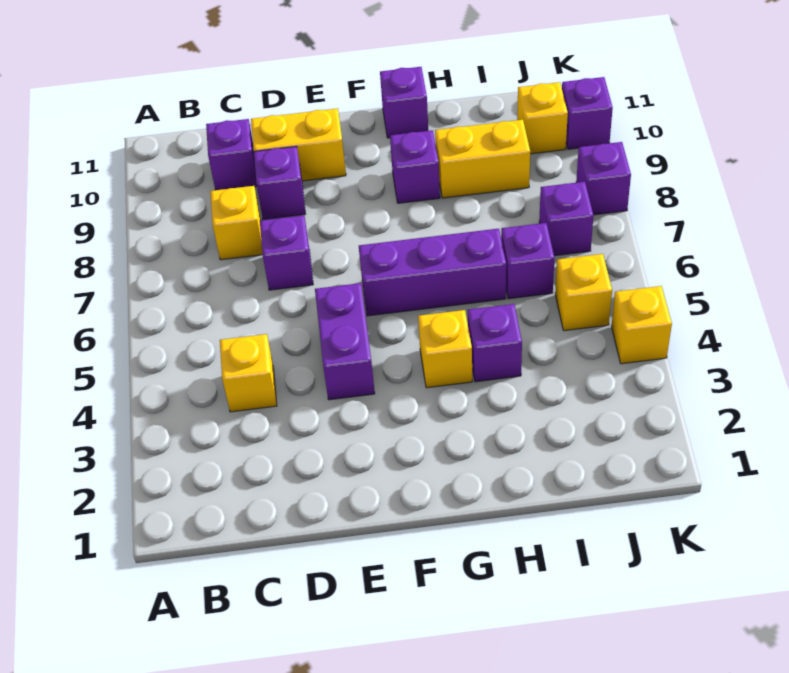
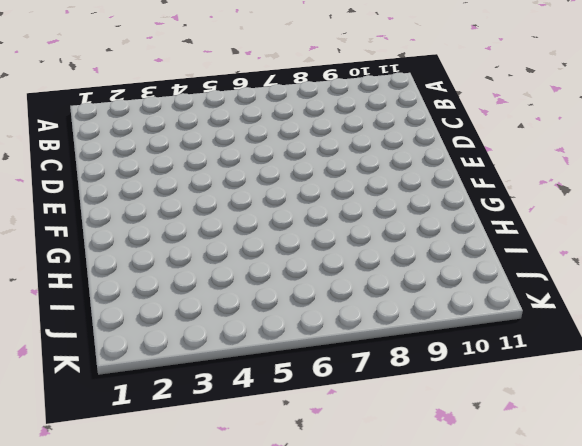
none -> yellow 1x1 brick [220,334,277,412]
none -> yellow 1x1 brick [210,186,263,260]
none -> purple 1x1 brick [206,119,257,190]

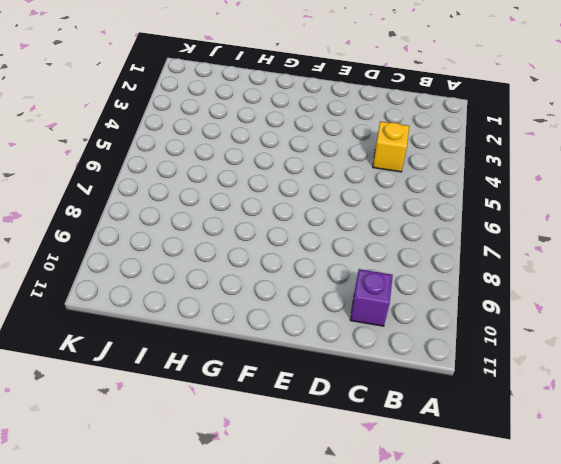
none -> yellow 1x1 brick [210,186,263,260]
none -> purple 1x1 brick [260,215,313,290]
none -> purple 1x1 brick [254,146,305,220]

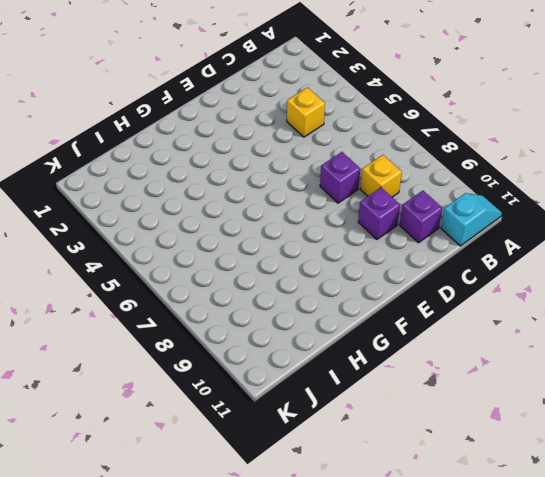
cyan 1x2 slope [441,193,502,246] -> none
none -> yellow 1x2 brick [251,108,346,181]
none -> purple 1x2 brick [315,283,375,400]
none -> purple 1x3 brick [359,229,506,316]

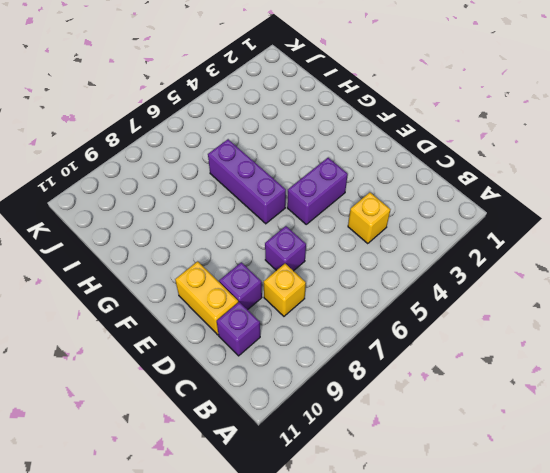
none -> yellow 1x1 brick [418,310,472,388]
none -> purple 1x1 brick [390,130,440,203]
none -> purple 1x1 brick [380,67,428,138]

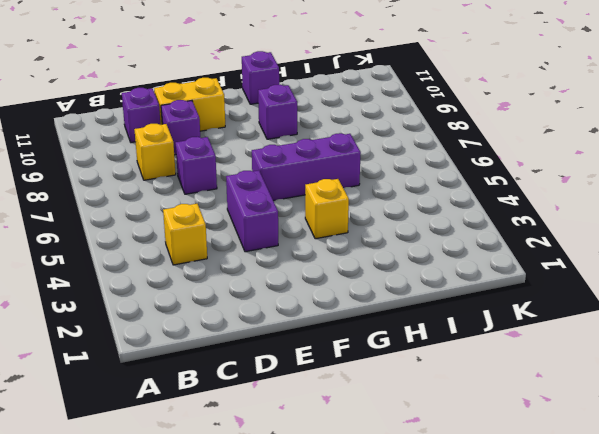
none -> purple 1x1 brick [467,304,522,382]
none -> yellow 1x2 brick [435,120,530,198]
none -> purple 1x1 brick [501,223,554,299]

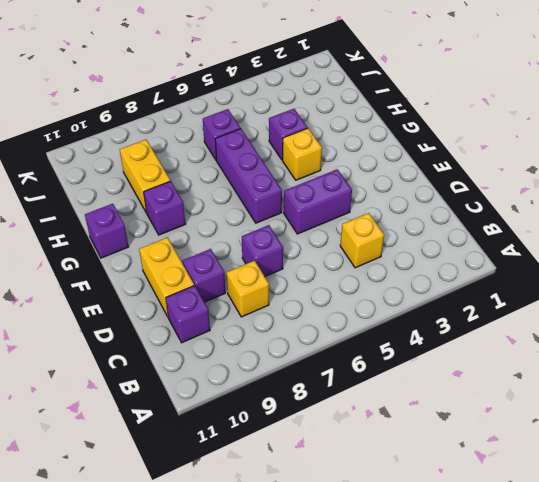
none -> yellow 1x1 brick [555,254,612,331]
none -> purple 1x1 brick [539,182,593,256]
none -> yellow 1x1 brick [517,82,568,154]

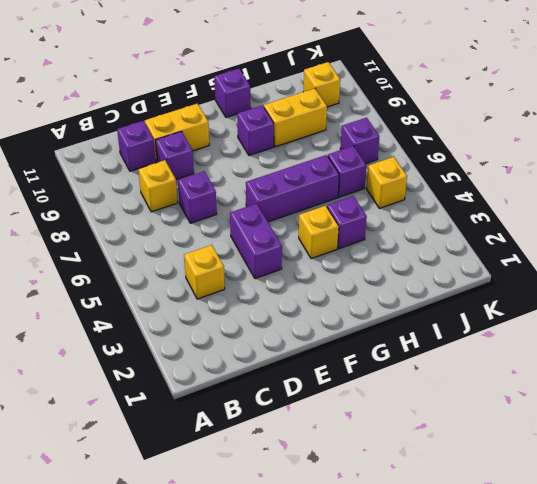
none -> yellow 1x1 brick [611,286,672,364]
none -> purple 1x1 brick [576,142,631,215]
none -> purple 1x1 brick [562,77,613,149]

